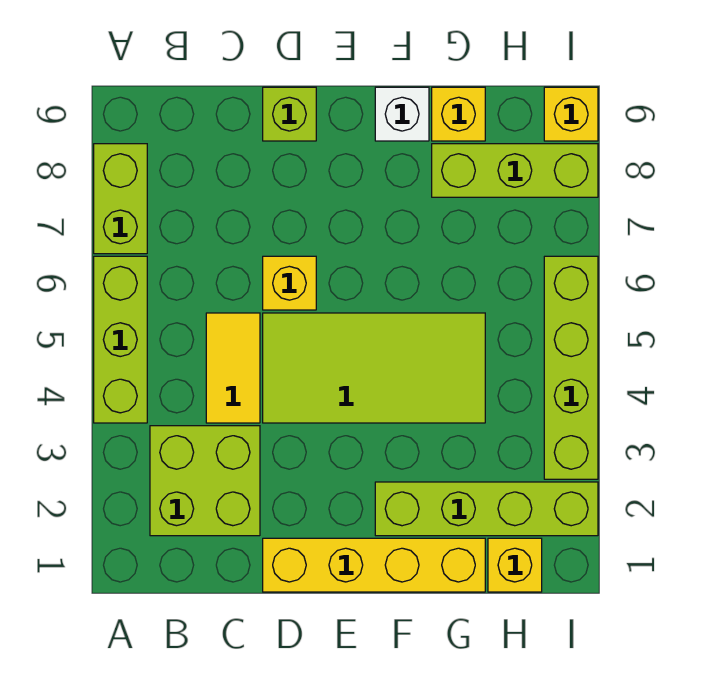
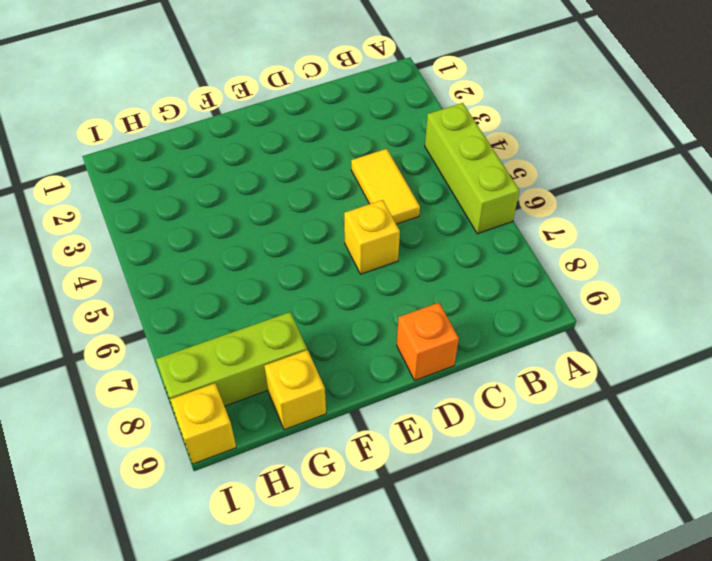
orange 1x1 brick [397,303,459,380] -> lime 1x1 brick [263,87,316,141]
none -> lime 1x2 brick [94,144,147,254]
none -> lime 2x2 brick [150,426,260,536]
none -> yellow 1x4 brick [263,538,485,592]

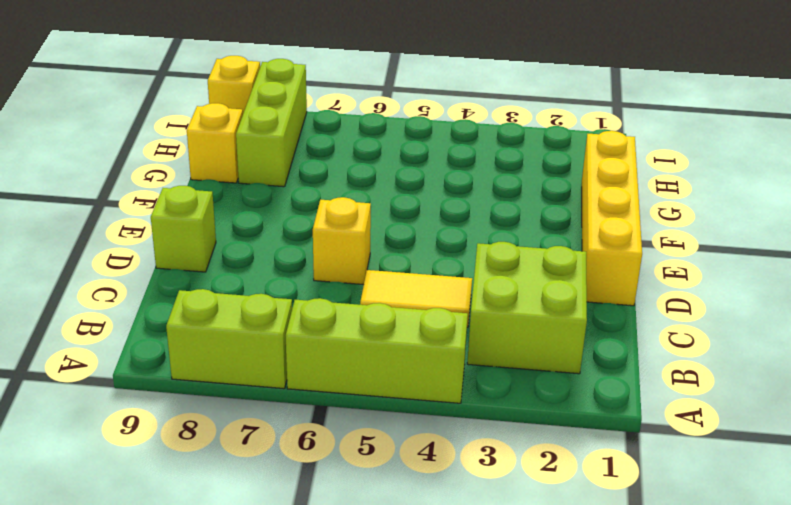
none -> lime 2x4 tile [263,313,485,423]
none -> lime 1x4 brick [375,482,598,536]
none -> white 1x1 brick [375,87,429,141]

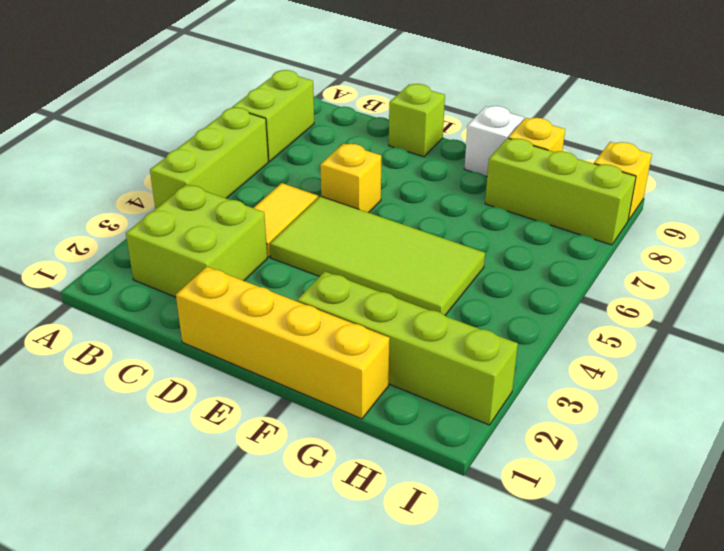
none -> yellow 1x1 brick [488,538,542,592]
none -> lime 1x4 brick [544,256,598,479]

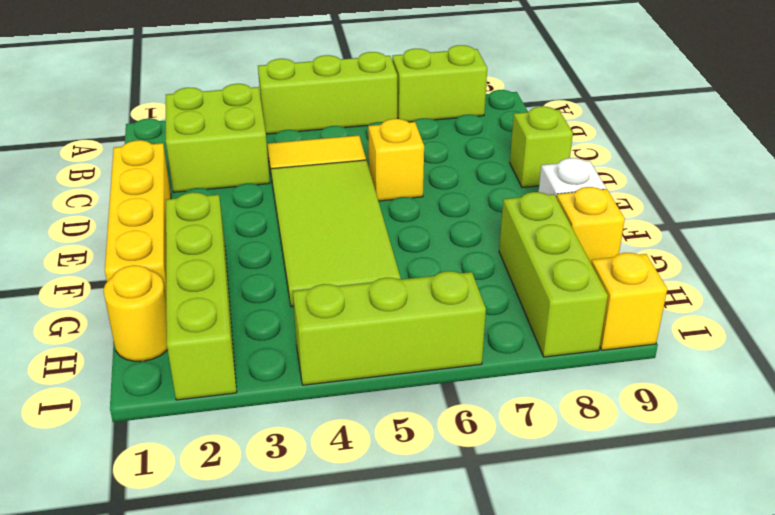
yellow 1x1 round brick [103,265,168,361] -> yellow 1x1 brick [488,538,542,592]
lime 1x3 brick [293,271,486,385] -> lime 1x4 brick [544,256,598,479]

